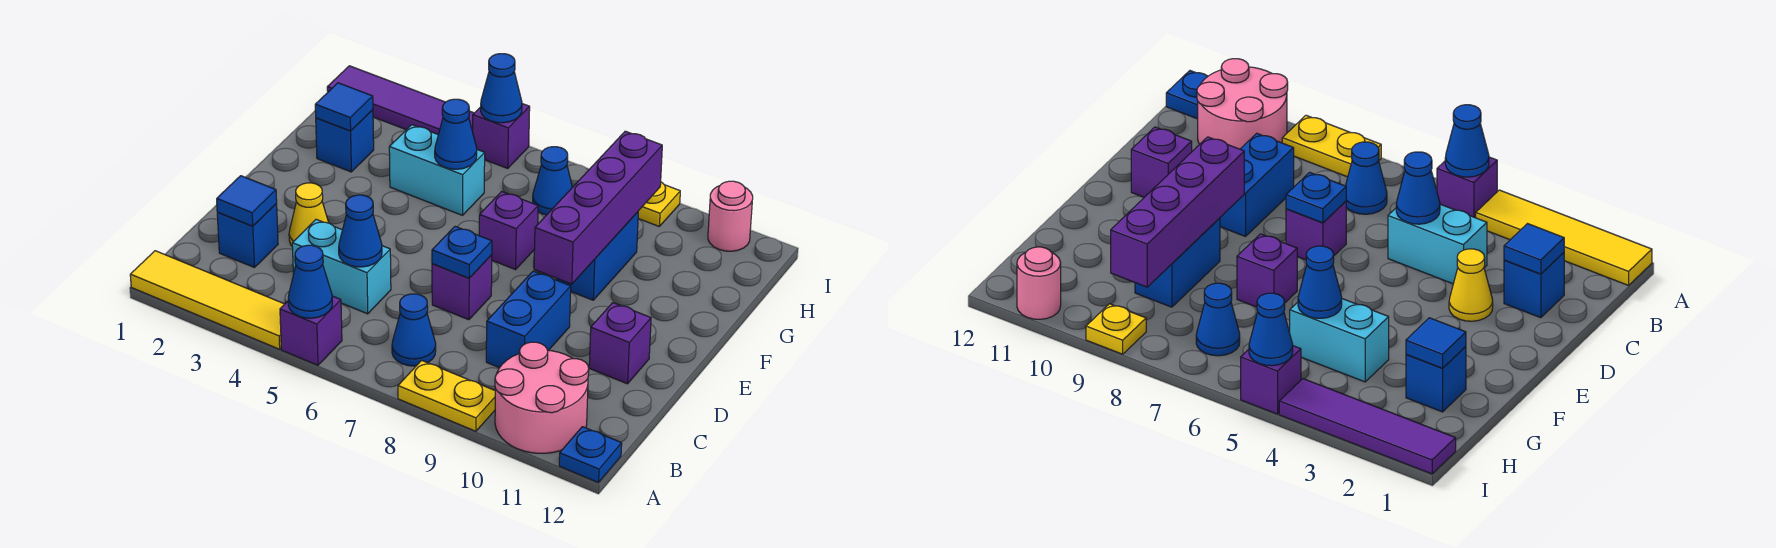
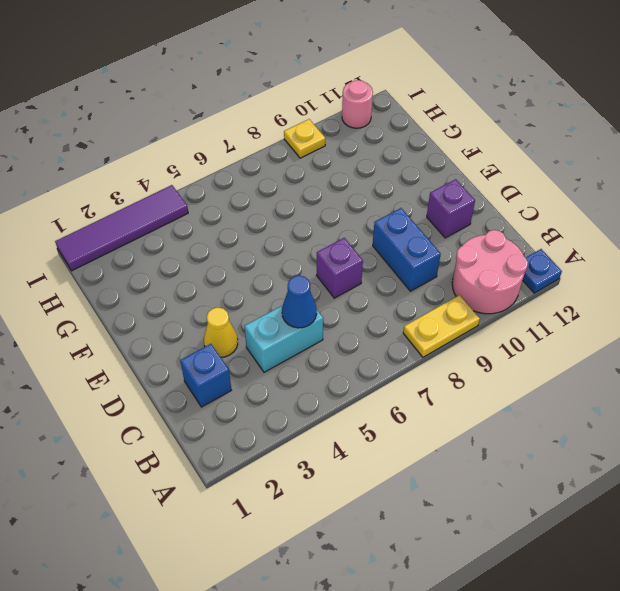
none -> yellow 1x4 tile [130,251,284,349]
none -> purple 1x1 brick [280,296,342,365]
none -> blue 1x1 cone [392,294,436,366]

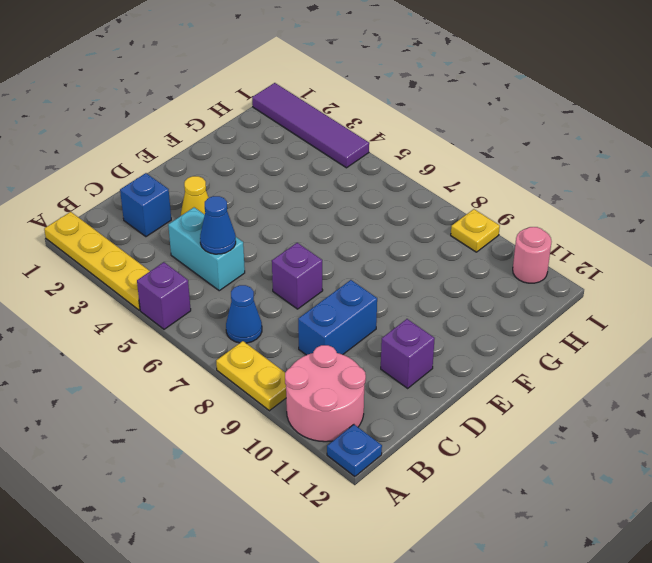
yellow 1x4 plate [44,212,150,310] -> yellow 1x4 tile [130,251,284,349]
none -> purple 1x1 brick [479,192,538,270]
none -> blue 1x2 brick [556,212,638,300]
none -> blue 1x1 brick [316,110,374,172]

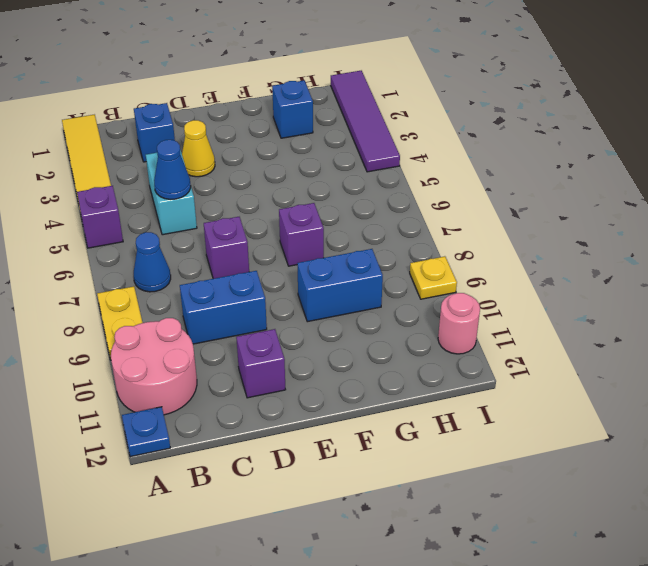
none -> cyan 1x2 brick [389,125,485,215]
none -> blue 1x1 cone [533,147,572,215]
none -> purple 1x1 brick [473,104,530,168]

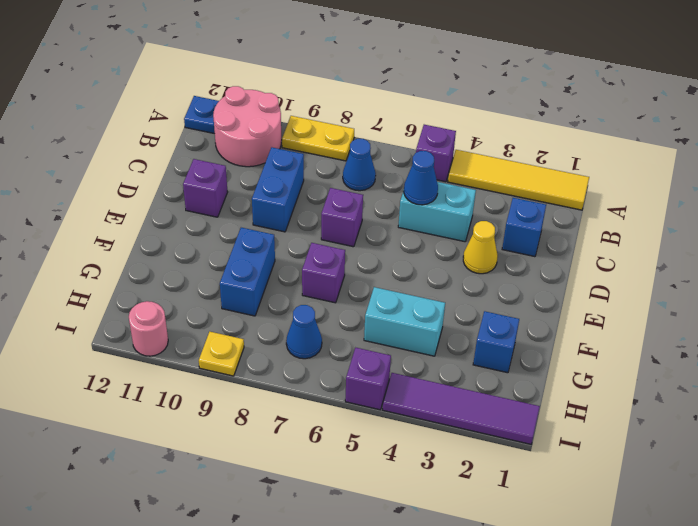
none -> blue 1x1 cone [288,245,333,318]
none -> blue 1x1 tile [217,176,277,226]
none -> blue 1x1 plate [432,226,492,278]

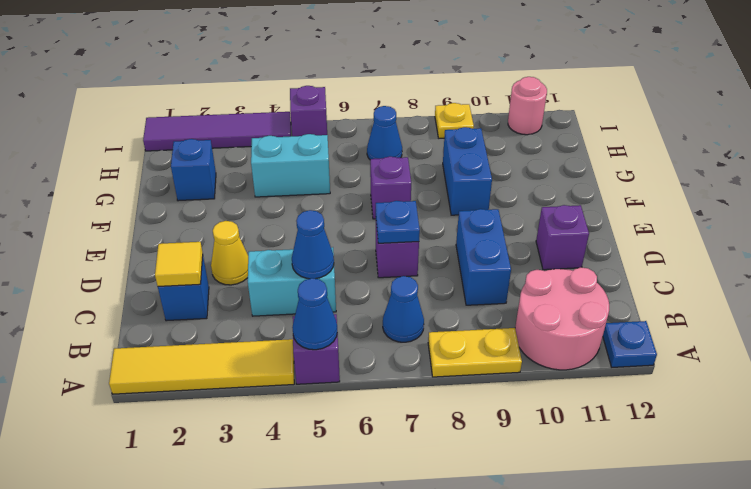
yellow 1x1 tile [155,242,203,286] -> blue 1x1 tile [217,176,277,226]
none -> purple 1x4 brick [534,131,662,284]
none -> blue 1x1 tile [315,83,373,131]
none -> blue 1x1 cone [435,99,477,169]

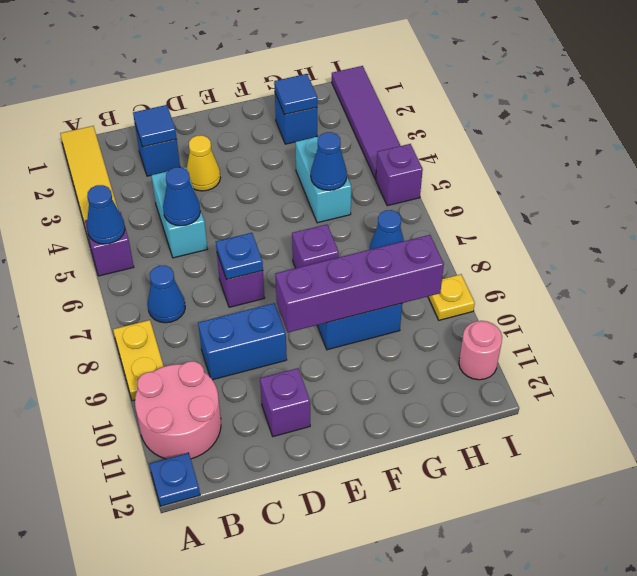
none -> blue 1x1 cone [481,54,522,123]

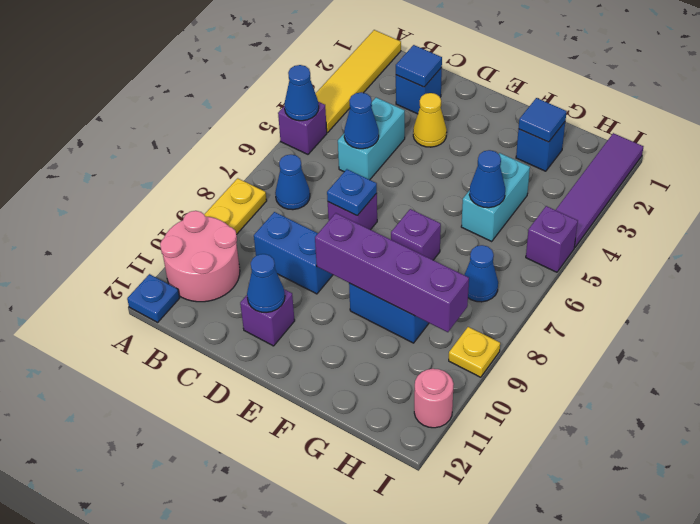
blue 1x1 cone [247,254,285,313] -> blue 1x1 cone moved to [481,54,522,123]

